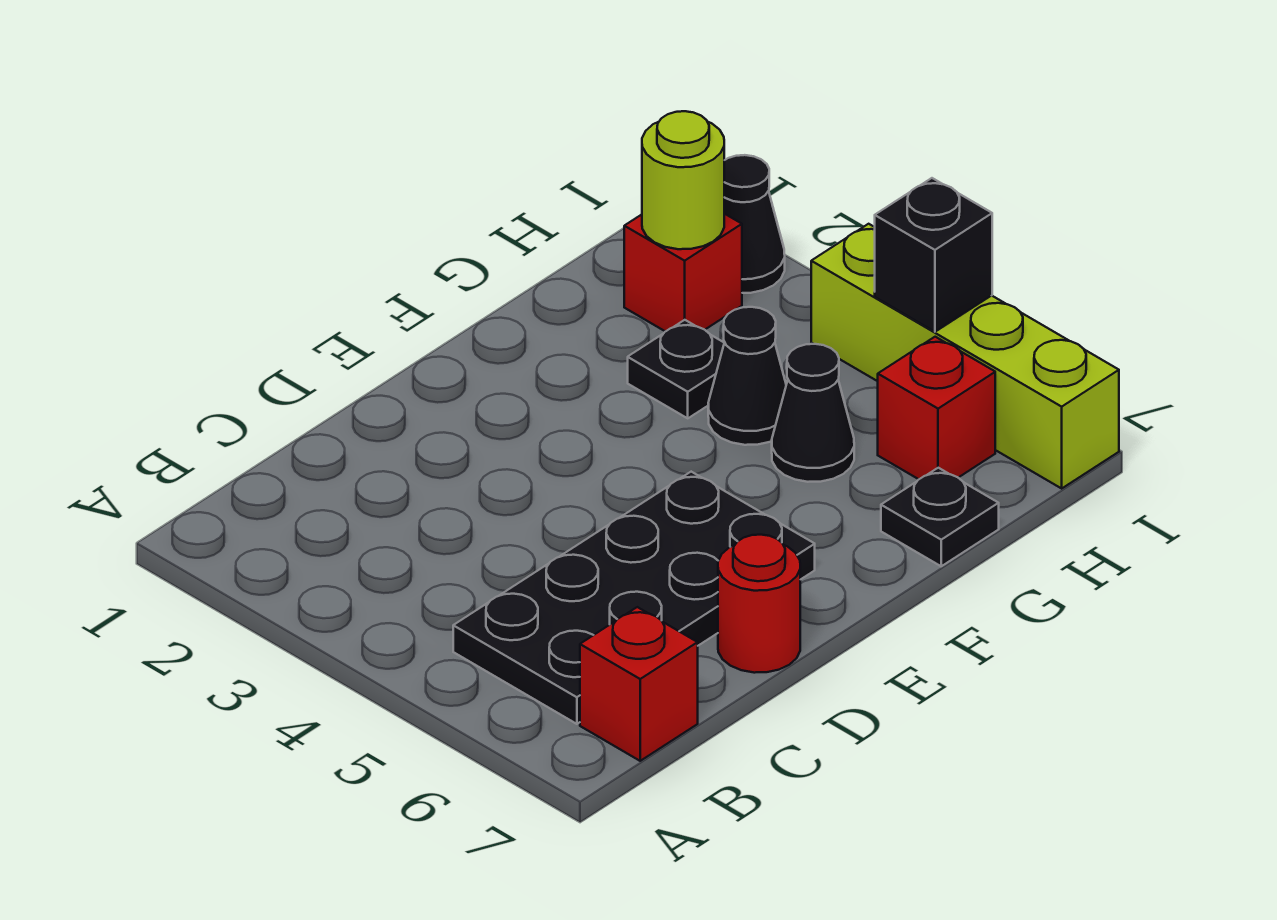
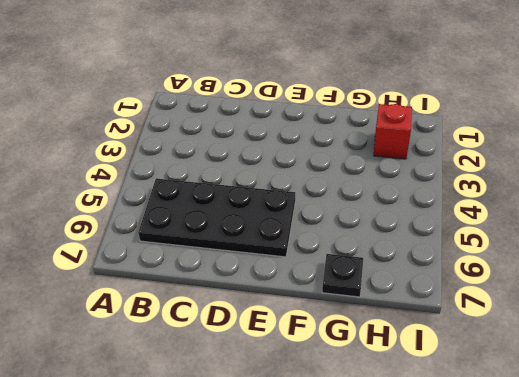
none -> red 1x1 brick [580,607,698,761]
none -> red 1x1 round brick [718,535,800,673]
none -> black 1x1 plate [628,320,724,418]

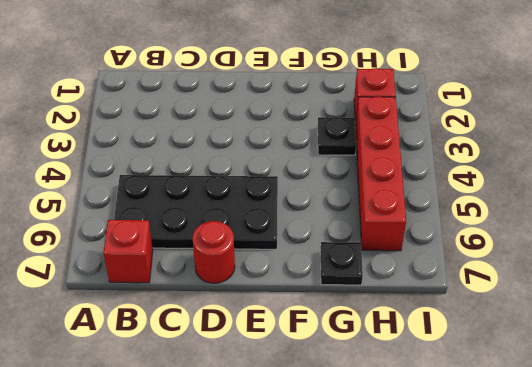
red 1x4 brick [355,96,406,251] -> red 1x1 brick [878,337,995,479]
none -> black 1x1 cone [708,307,786,445]
none -> black 1x1 cone [772,344,854,482]
none -> black 1x1 cone [724,155,785,293]

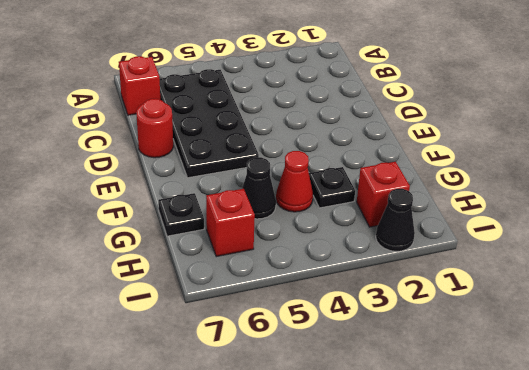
red 1x1 cone [276,151,313,212] -> black 1x1 cone [708,307,786,445]
none -> lime 1x4 brick [811,224,1119,488]
none -> lime 1x1 round brick [642,111,724,249]
none -> black 1x1 brick [875,178,992,332]

